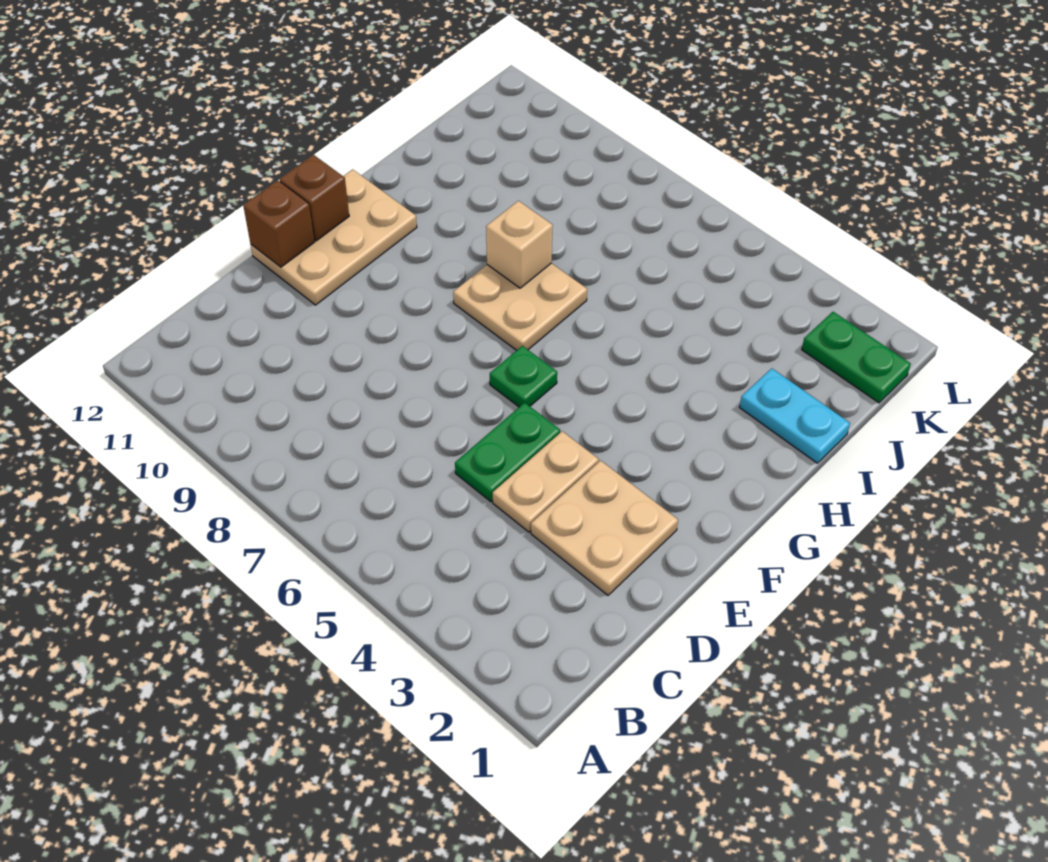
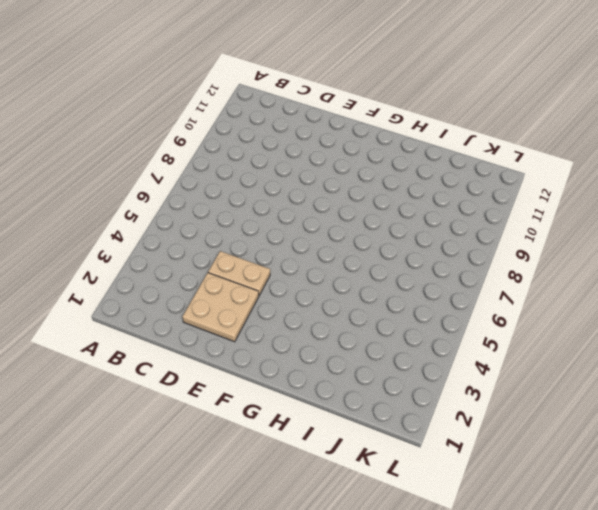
none -> green 1x2 plate [455,403,560,502]
none -> tan 2x3 plate [251,169,417,305]

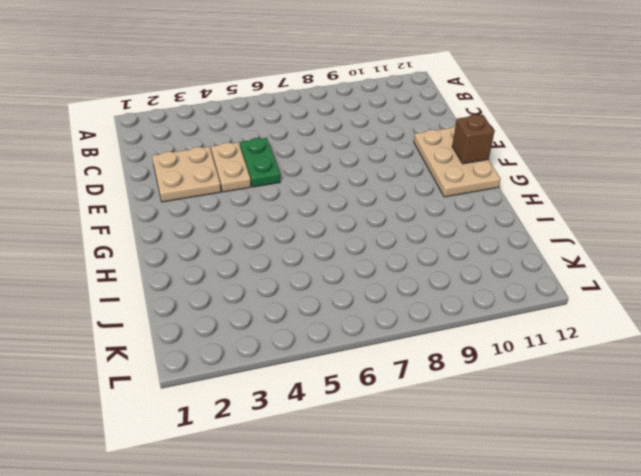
none -> green 1x1 plate [490,346,557,407]
none -> tan 2x2 plate [453,263,587,350]

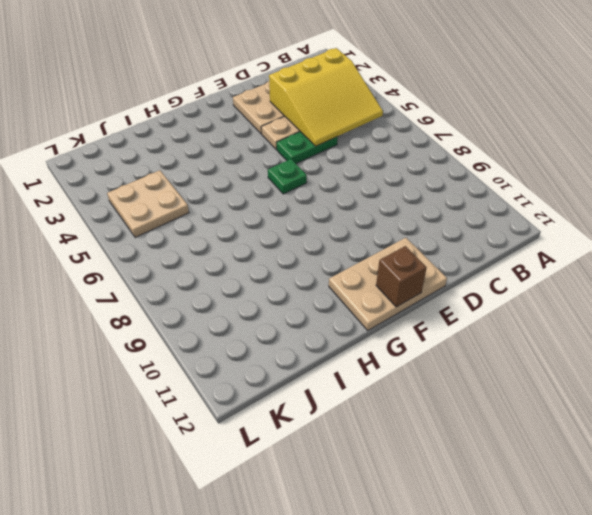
yellow 3x3 slope [269,48,383,146] -> none
tan 2x2 plate [107,170,189,238] -> tan 2x2 plate moved to [453,263,587,350]
none -> cyan 1x2 plate [740,368,850,463]
none -> green 1x2 plate [802,312,911,403]

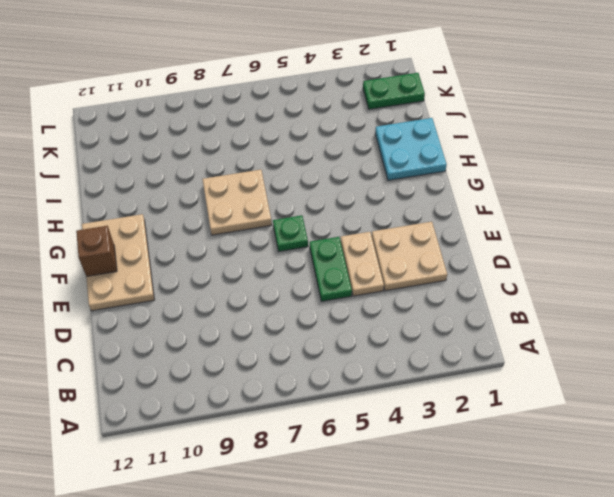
cyan 2x2 plate [375,118,447,180] -> cyan 1x2 plate [740,368,850,463]
none -> brown 1x1 brick [243,180,315,267]
none -> tan 1x1 brick [486,201,553,288]

